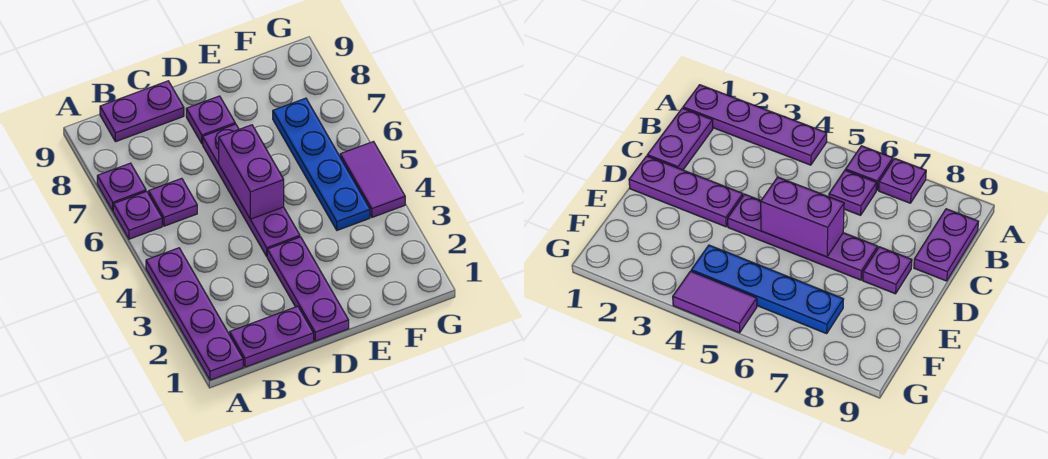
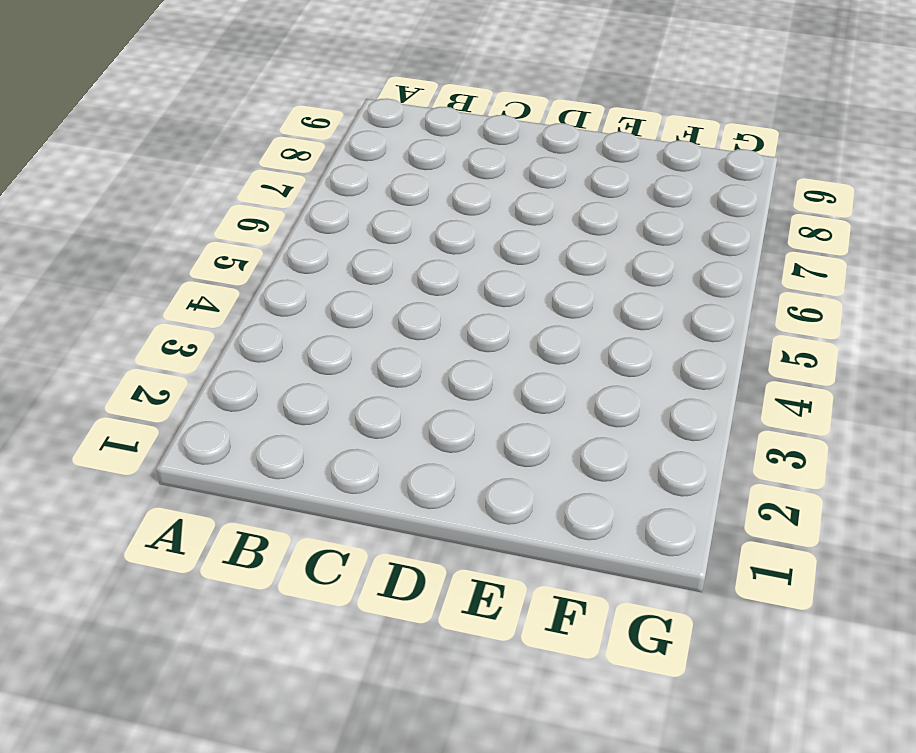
none -> purple 1x4 plate [146,248,243,380]
none -> purple 1x1 plate [113,191,162,239]
none -> purple 1x1 plate [97,163,146,211]

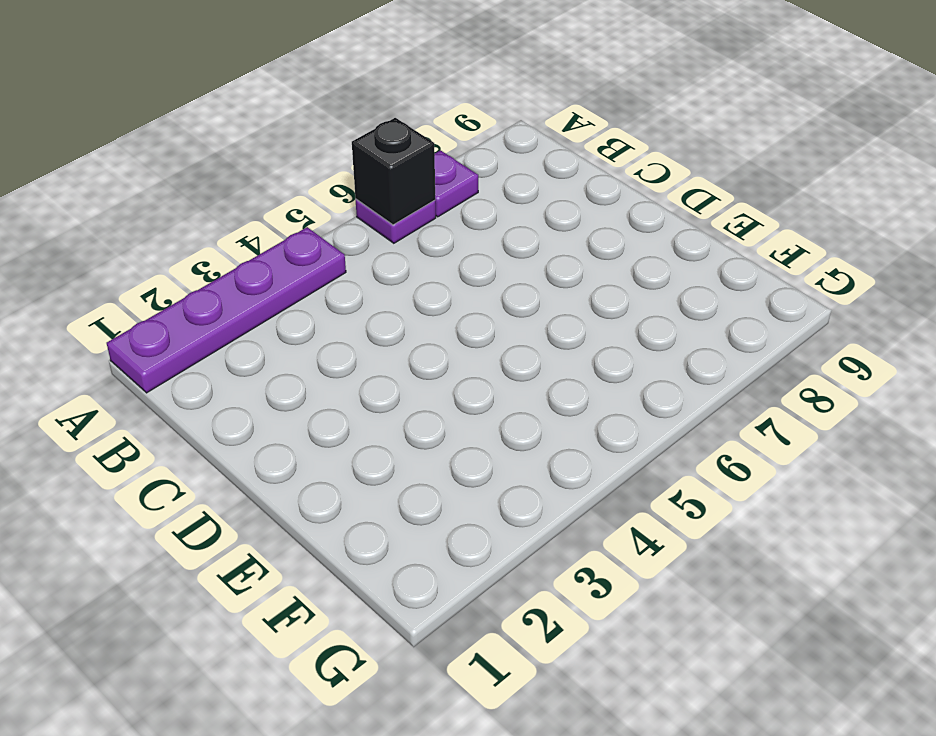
black 1x1 brick [352,118,435,225] -> none
none -> purple 1x2 plate [230,306,314,367]
none -> purple 1x1 plate [149,178,197,226]
none -> purple 1x2 plate [100,81,184,142]

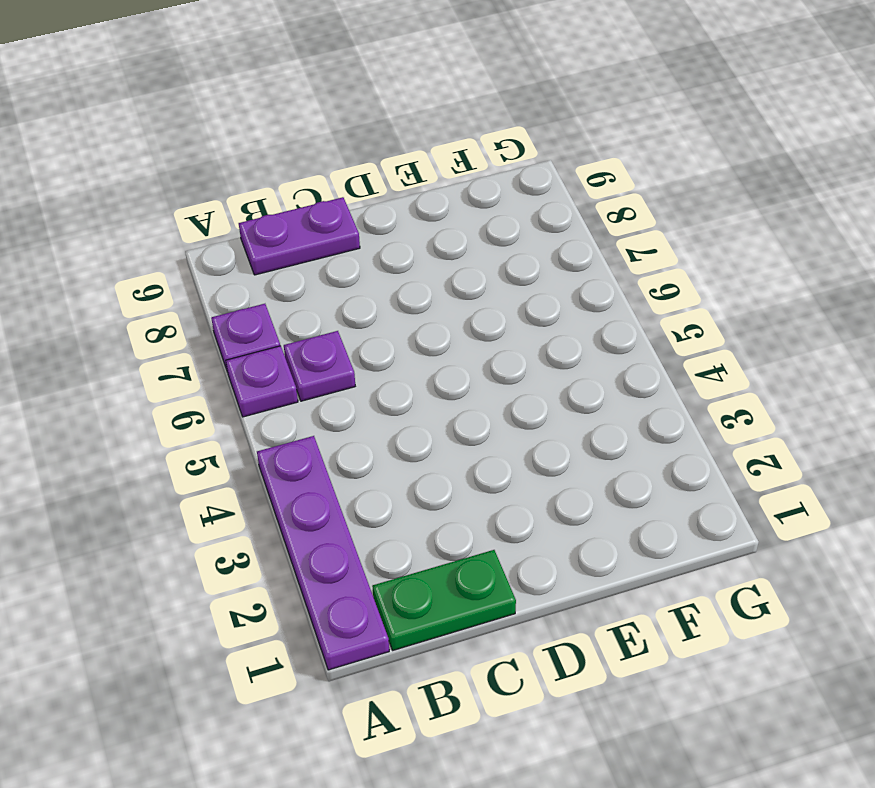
green 1x2 plate [372,550,516,650] -> purple 1x2 plate [230,306,314,367]
none -> purple 1x3 plate [267,237,349,341]
none -> purple 1x4 plate [203,124,300,256]
none -> purple 1x1 plate [186,96,235,144]

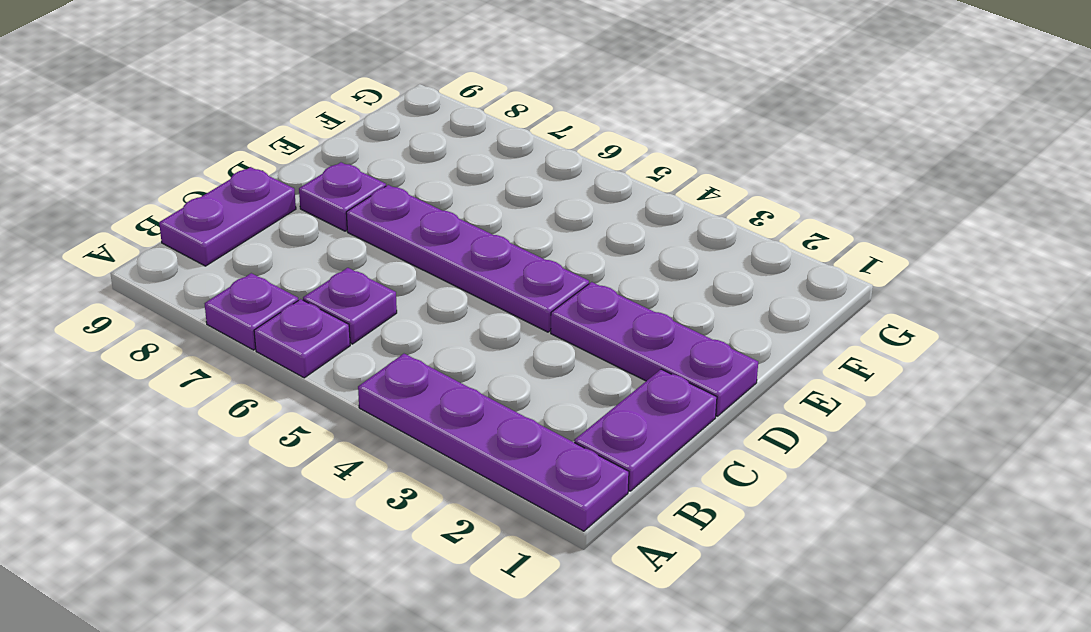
none -> blue 1x4 plate [273,98,370,230]
none -> purple 1x2 tile [340,142,405,217]
none -> purple 1x2 brick [219,125,284,219]

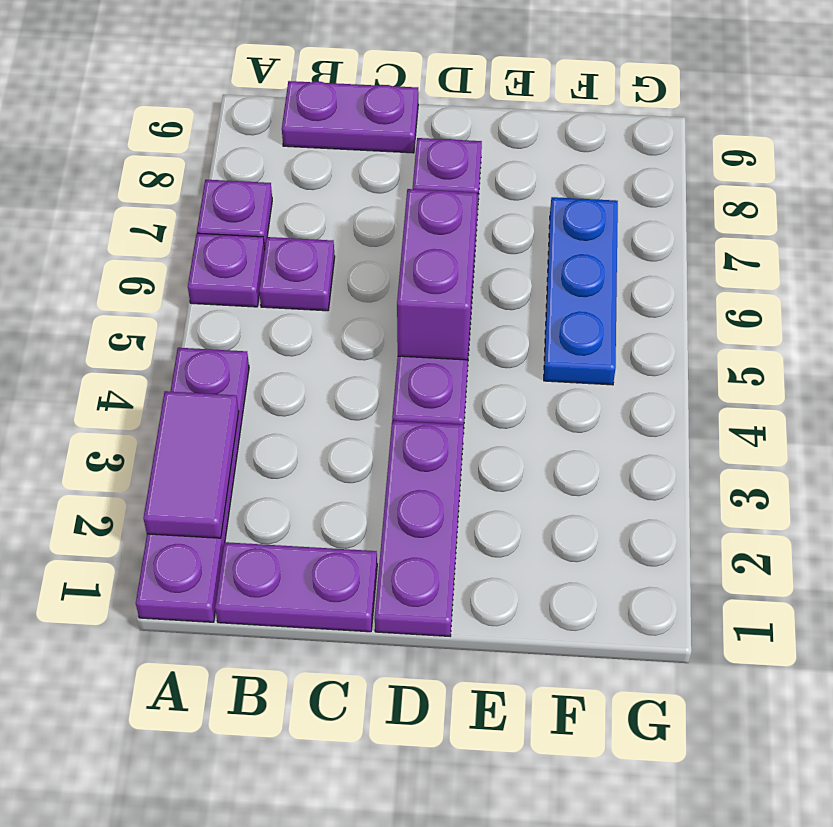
purple 1x2 tile [143,391,239,538] -> purple 1x2 tile moved to [340,142,405,217]
blue 1x3 plate [544,197,618,385] -> blue 1x4 plate [273,98,370,230]

